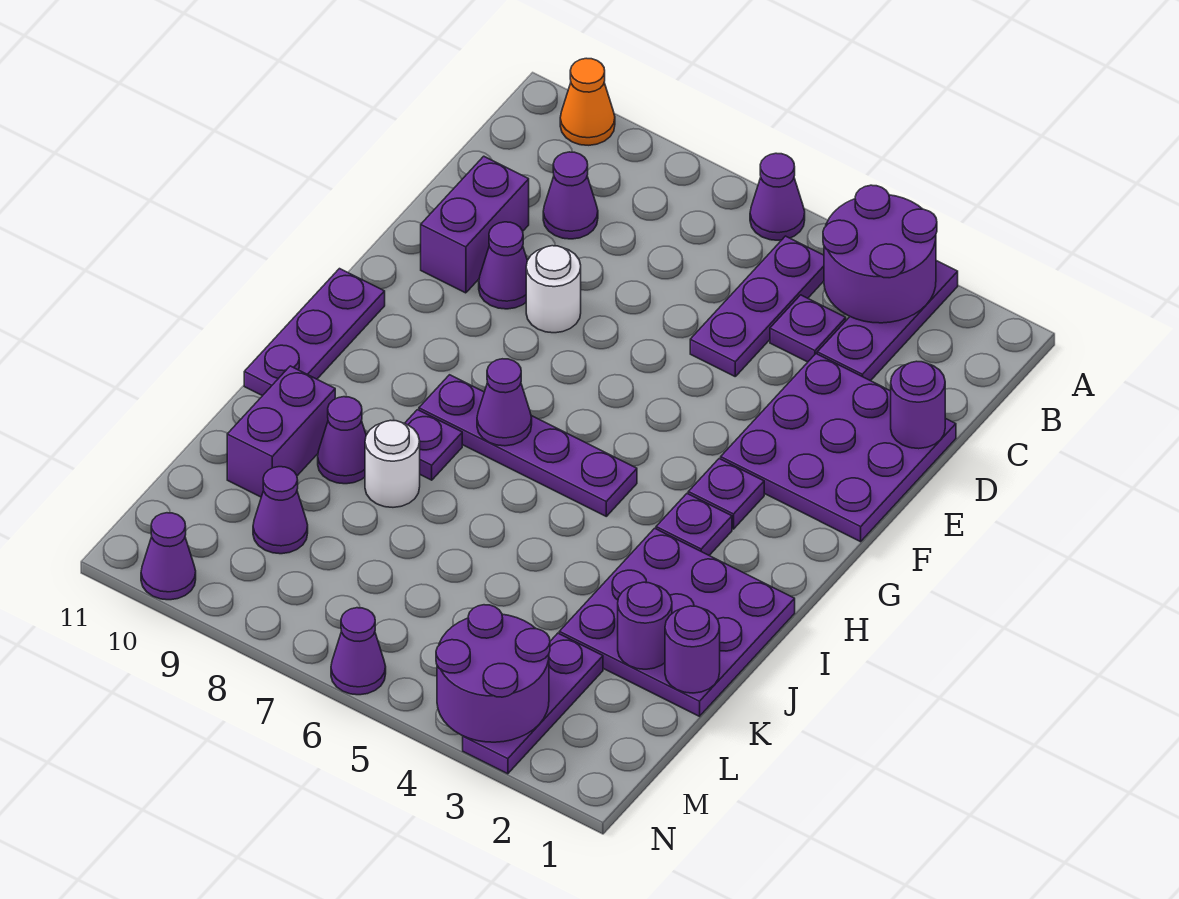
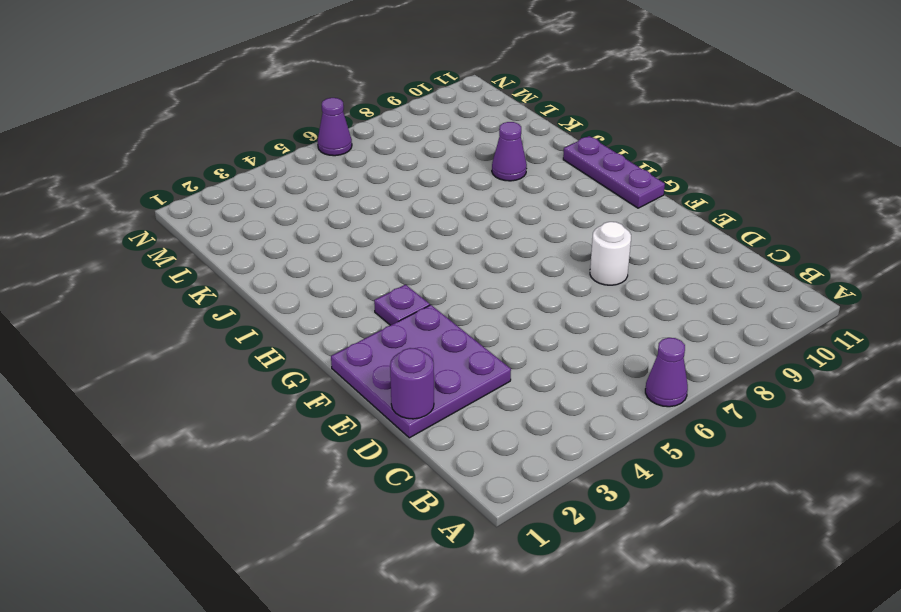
none -> purple 1x3 plate [817,261,958,381]
none -> orange 1x1 cone [560,58,615,145]
none -> purple 1x3 plate [690,236,824,376]

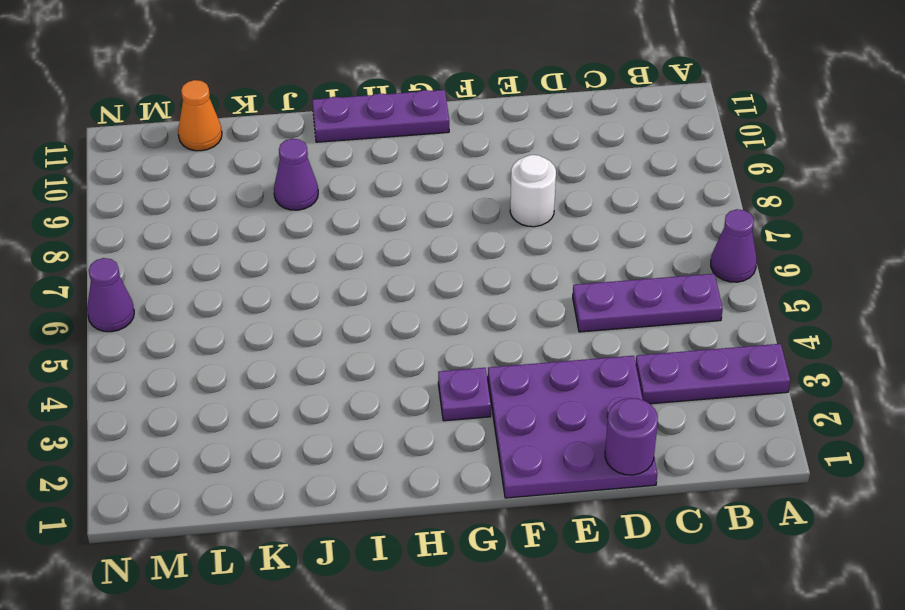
orange 1x1 cone [178,80,222,151] -> orange 1x1 cone moved to [560,58,615,145]
none -> purple 1x1 plate [770,295,846,362]
none -> purple 1x1 cone [543,152,598,239]
none -> purple 1x2 brick [421,156,529,293]

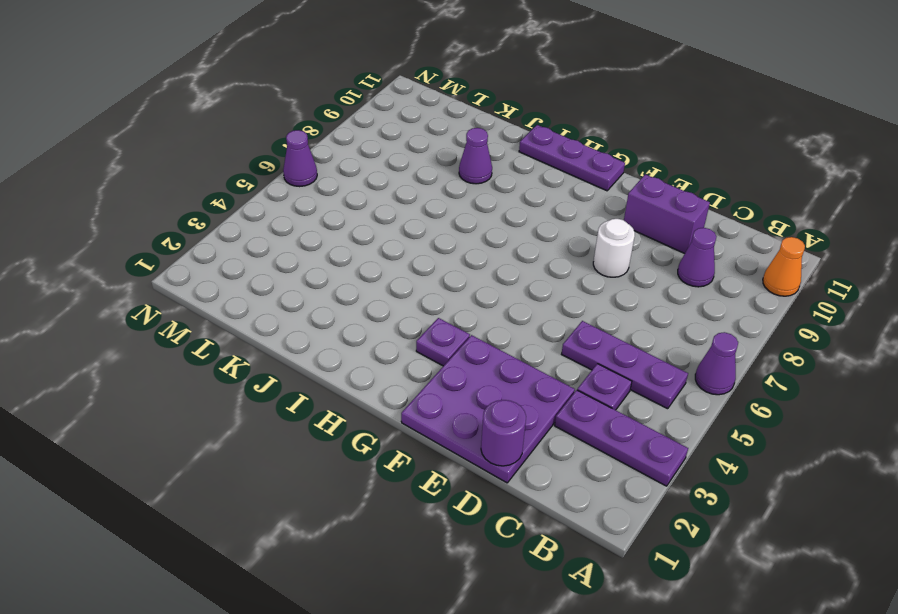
none -> purple 1x1 cone [479,222,527,309]
none -> purple 1x1 plate [656,494,732,555]
none -> purple 1x4 plate [419,375,637,516]

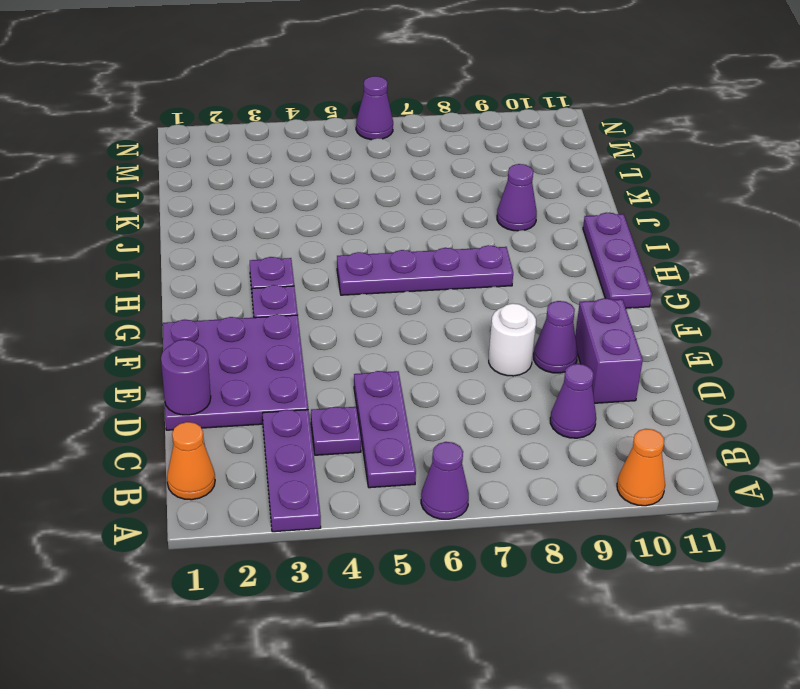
orange 1x1 cone [167,422,215,500] -> none
none -> purple 3x3 plate [559,528,795,716]
none -> purple 1x1 plate [405,410,462,480]
none -> white 1x1 round brick [365,420,420,507]

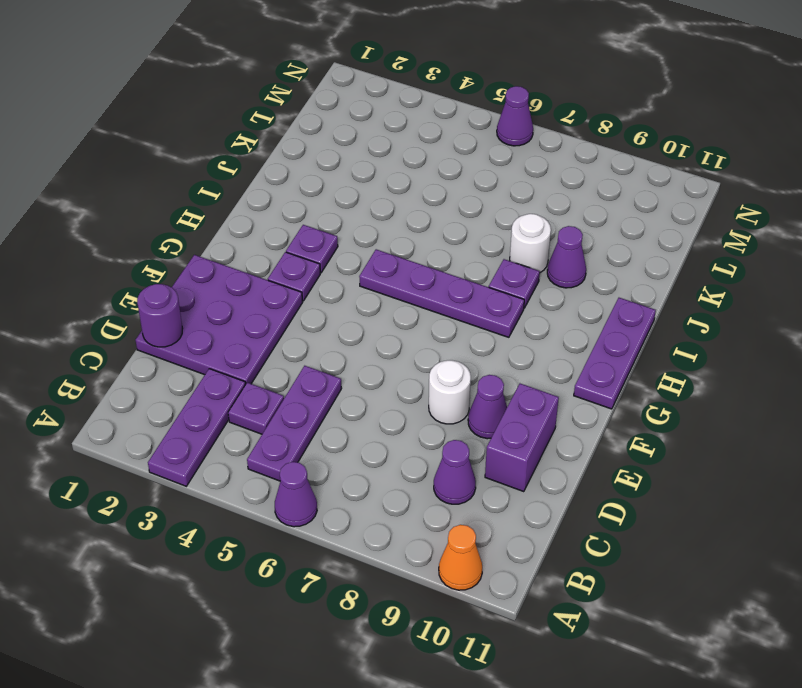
none -> purple 3x3 plate [559,528,795,716]
none -> purple 1x2 brick [227,366,335,497]
none -> purple 1x3 plate [463,633,603,774]

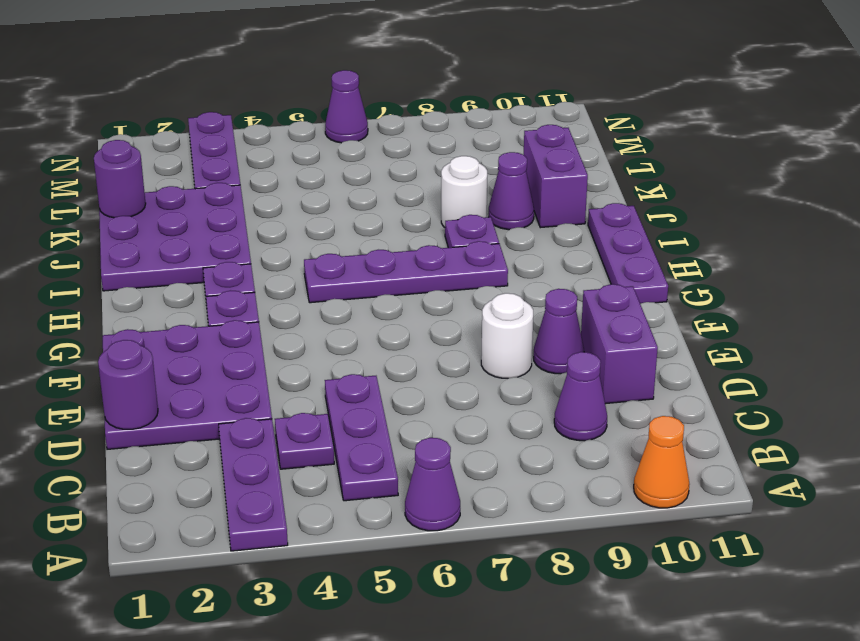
none -> purple 1x1 cone [253,467,308,554]
none -> purple 1x1 cone [141,513,196,600]
none -> purple 2x2 round brick [823,185,937,323]

